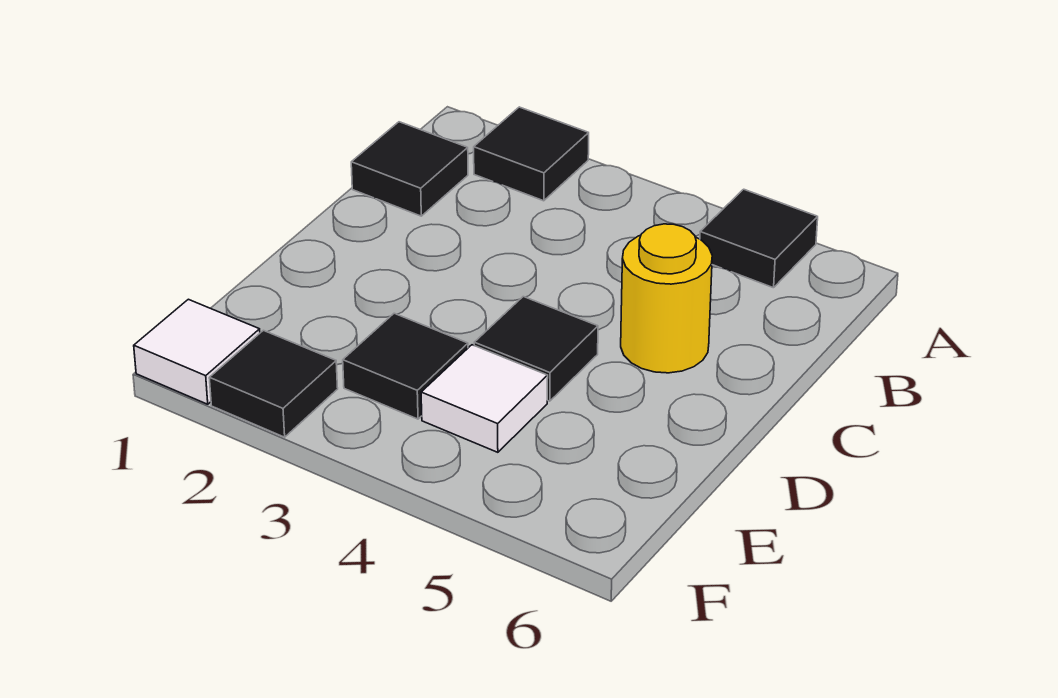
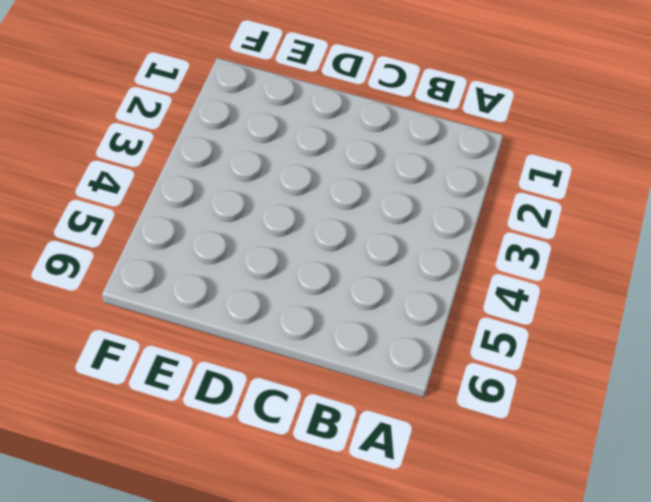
none -> black 1x1 tile [474,107,589,201]
none -> black 1x1 tile [700,189,818,288]

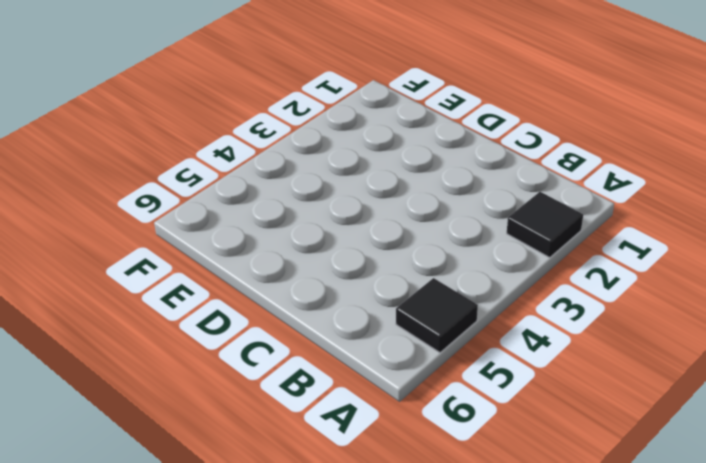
none -> black 1x1 tile [351,122,468,216]
none -> yellow 1x1 round brick [621,224,712,373]

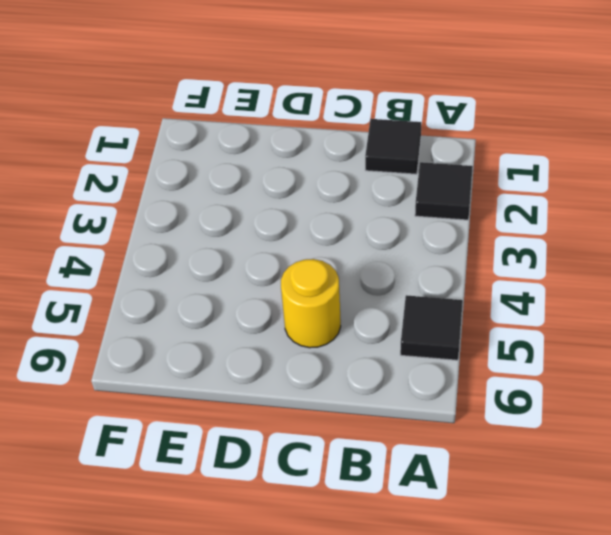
none -> black 1x1 tile [474,297,598,401]
none -> black 1x1 tile [343,313,468,419]

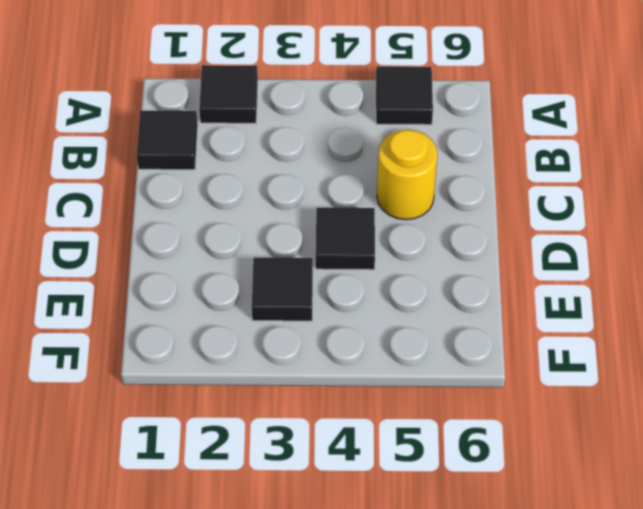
none -> white 1x1 tile [421,345,548,452]
none -> white 1x1 tile [134,299,260,404]

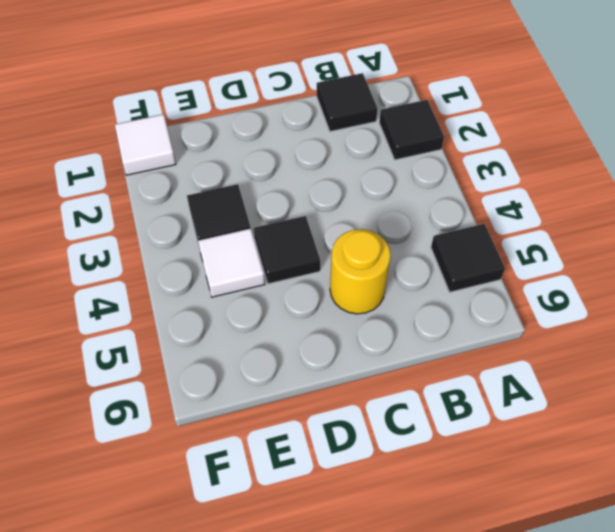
none -> black 1x1 tile [209,330,338,437]

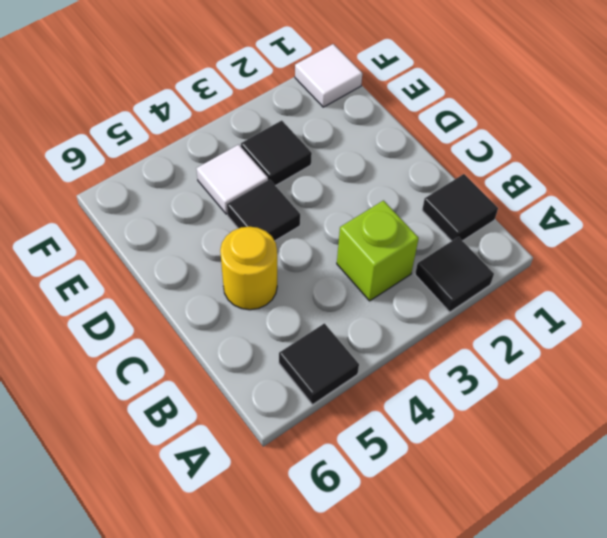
lime 1x1 brick [337,201,419,301] -> none
none -> black 1x1 tile [209,330,338,437]

